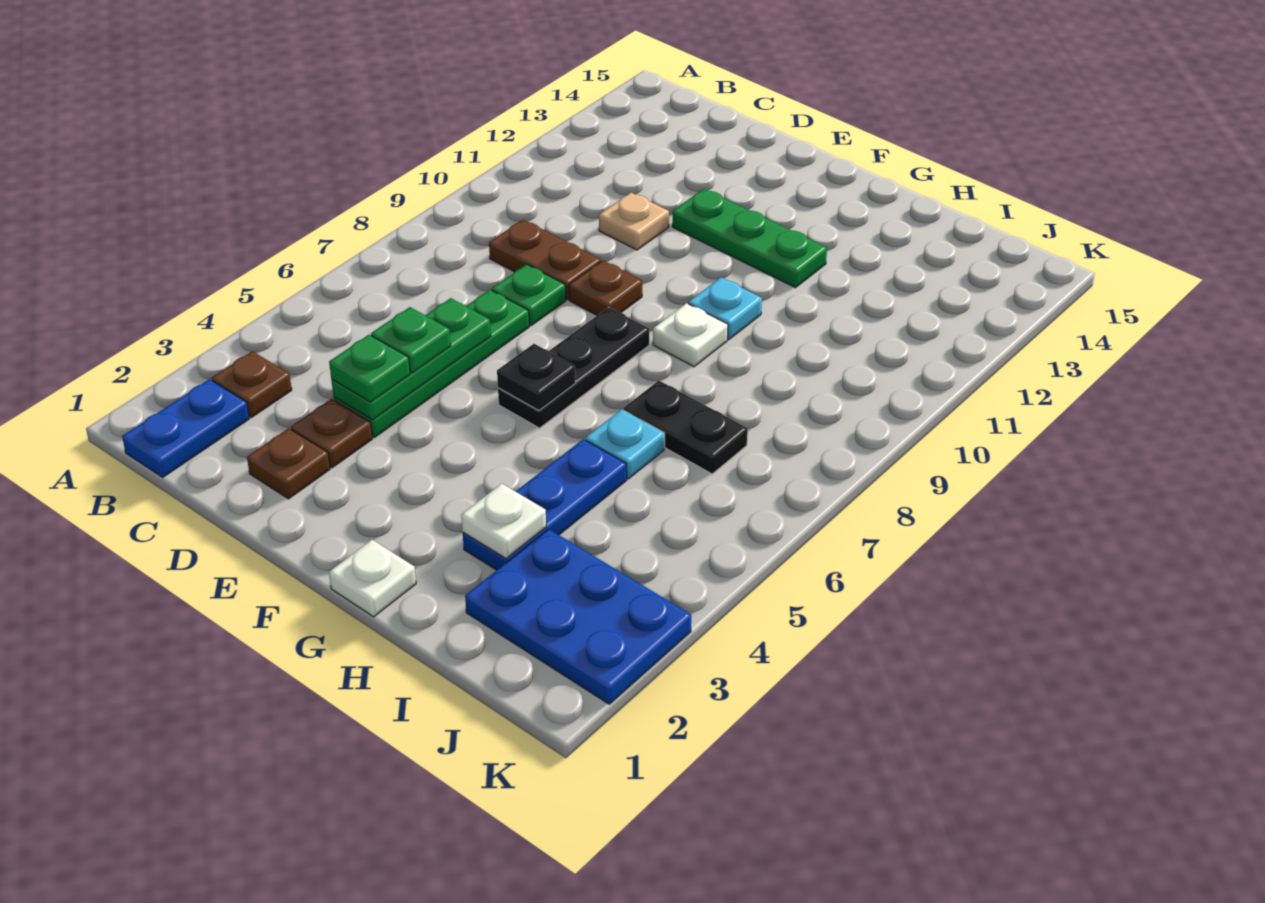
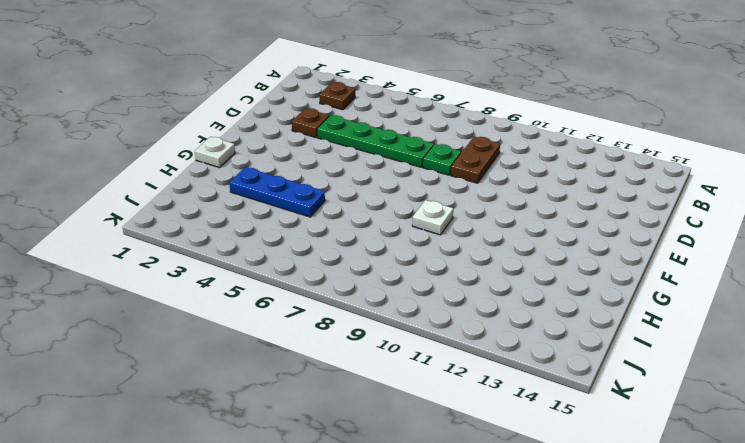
none -> blue 1x2 plate [122,379,249,477]
none -> brown 1x1 plate [247,428,330,499]
none -> tan 1x1 plate [599,193,669,250]

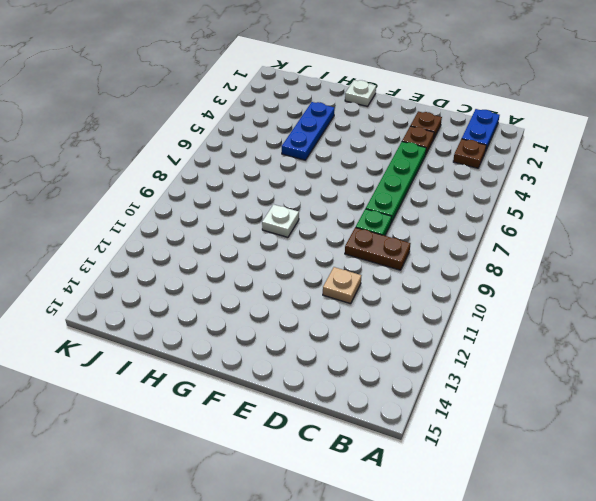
none -> brown 1x1 plate [569,260,642,315]
none -> green 1x3 plate [672,189,827,288]
none -> black 1x3 plate [498,307,649,428]

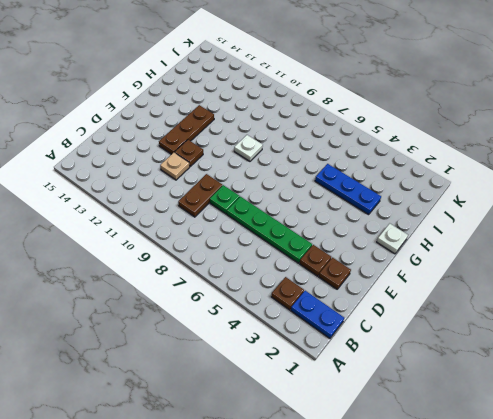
brown 1x1 plate [175,140,203,166] -> brown 1x1 plate moved to [569,260,642,315]
brown 1x3 plate [159,105,214,154] -> green 1x3 plate [672,189,827,288]
none -> black 1x3 plate [498,307,649,428]
none -> cyan 1x1 plate [688,278,762,340]
none -> cyan 1x1 plate [585,409,665,479]

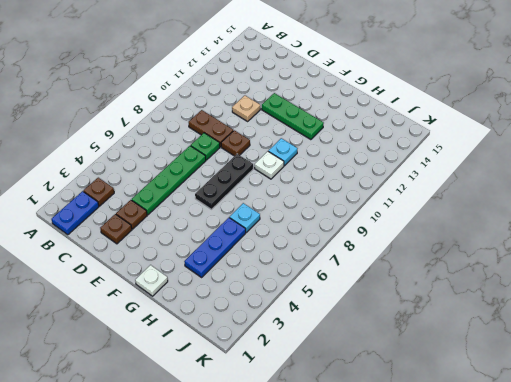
none -> black 1x2 plate [623,381,748,474]
none -> blue 2x3 plate [465,529,691,704]
none -> green 1x3 plate [331,298,491,420]

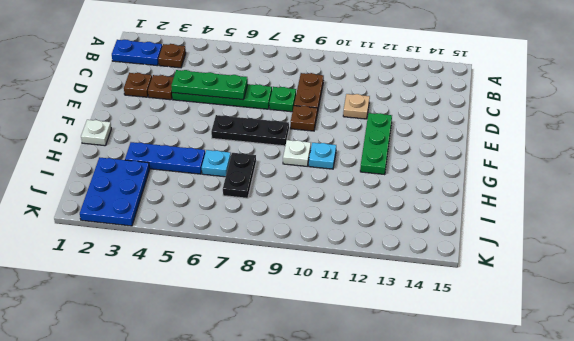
none -> black 1x1 plate [497,344,576,410]
none -> white 1x1 plate [461,484,546,559]
none -> green 1x1 plate [329,335,410,402]

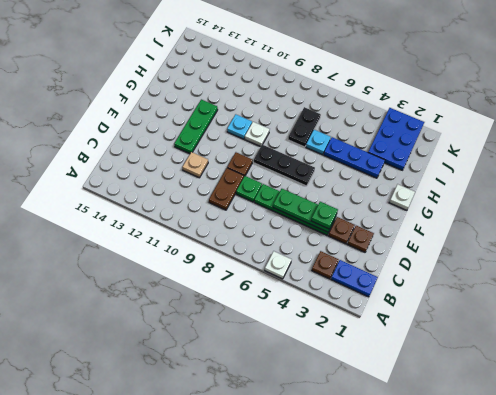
white 1x1 plate [265,251,292,279] -> white 1x1 plate moved to [461,484,546,559]
none -> black 1x1 plate [497,344,576,410]
none -> green 1x1 plate [371,307,451,373]

